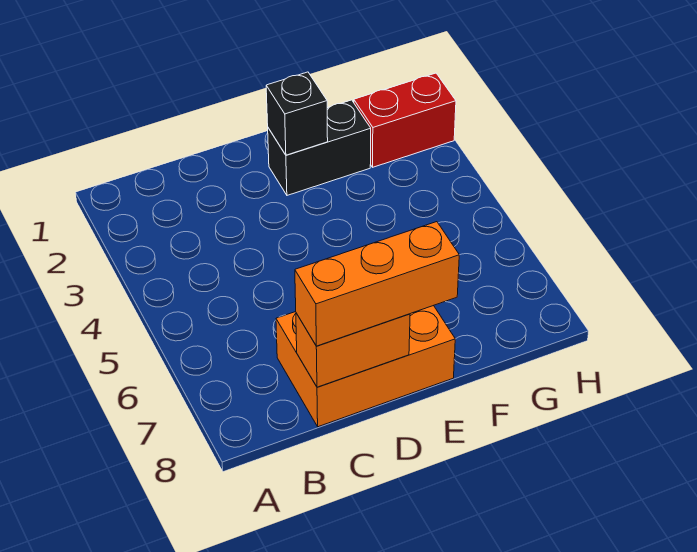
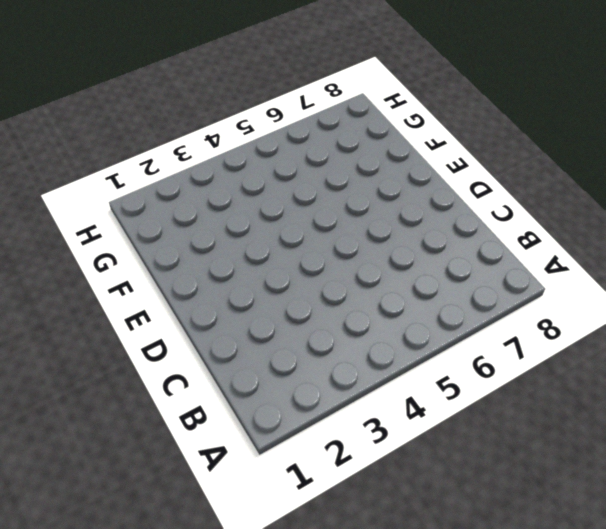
none -> orange 2x3 brick [276,305,455,427]
none -> black 1x2 brick [268,100,371,195]

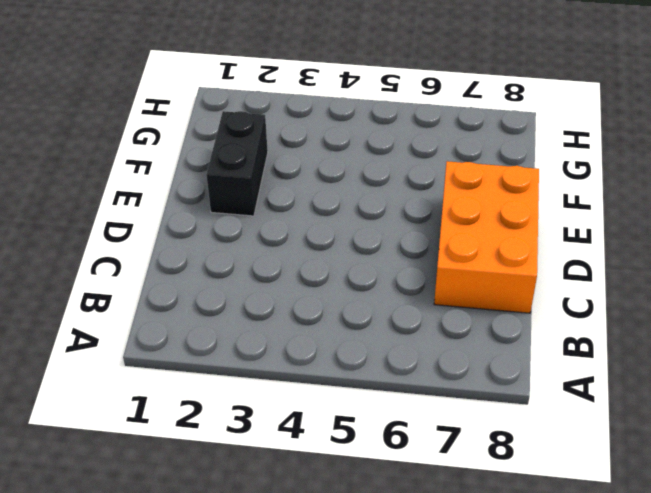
none -> red 1x2 brick [354,73,456,167]
none -> orange 1x2 brick [296,313,410,387]

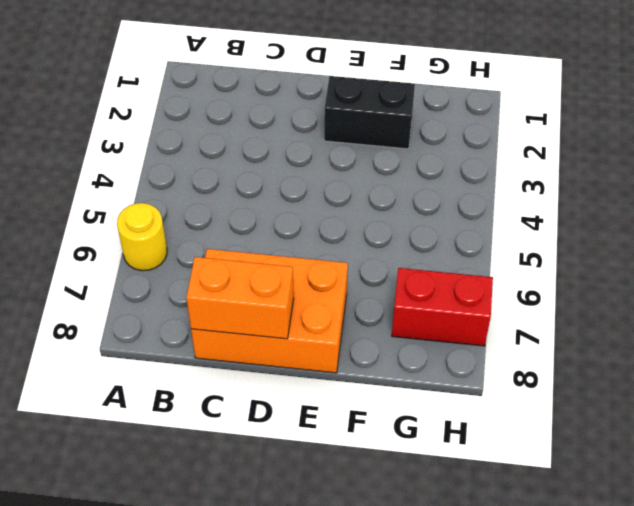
yellow 1x1 round brick [117,203,167,271] -> none
red 1x2 brick [392,268,493,346] -> red 1x2 brick moved to [354,73,456,167]
none -> black 1x1 brick [266,72,328,155]
none -> orange 1x3 brick [295,222,459,346]

